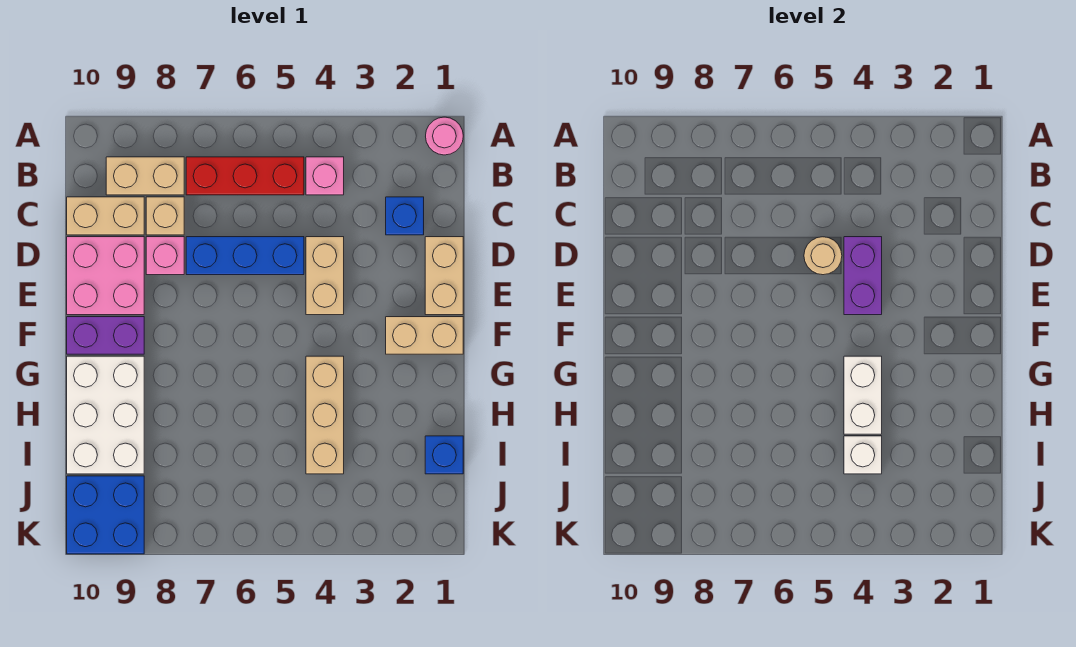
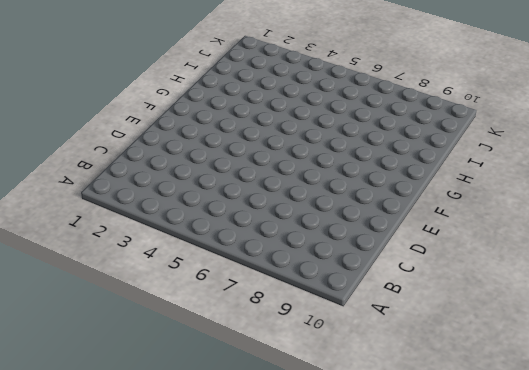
none -> pink 1x1 round brick [426,117,463,155]
none -> pink 1x1 brick [306,157,344,195]
none -> red 1x3 brick [186,157,304,195]

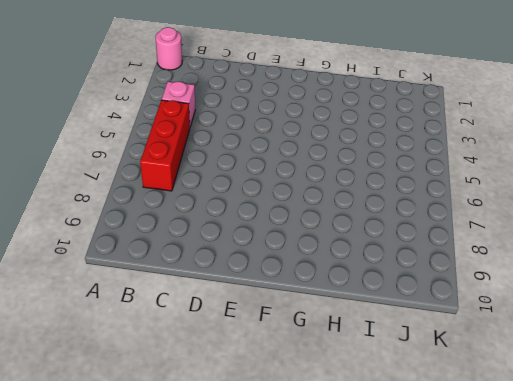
none -> tan 1x2 brick [106,157,184,195]
none -> blue 1x1 brick [386,197,424,235]
none -> tan 1x1 brick [146,197,184,235]

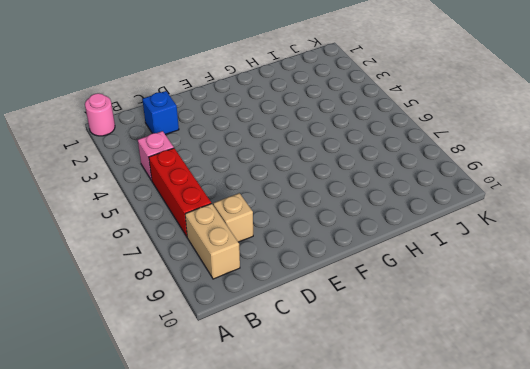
none -> tan 1x2 brick [67,197,144,235]
none -> tan 1x2 brick [425,237,463,315]
none -> tan 1x2 brick [306,237,344,315]

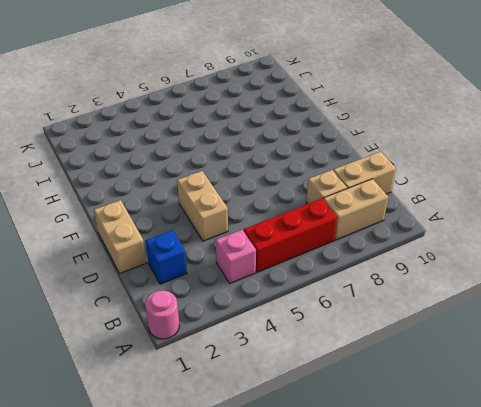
none -> blue 1x3 brick [186,237,304,275]
none -> pink 1x1 brick [146,237,184,275]
none -> pink 2x2 brick [67,237,144,315]

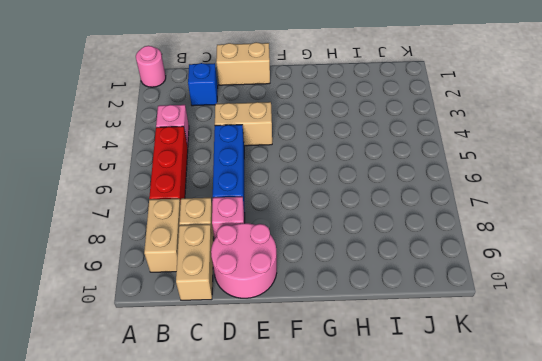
pink 2x2 round brick [211,223,277,298] -> pink 2x2 brick [67,237,144,315]
none -> tan 1x2 brick [386,317,463,354]
none -> purple 1x2 brick [67,317,144,354]
none -> tan 1x3 brick [306,356,344,474]

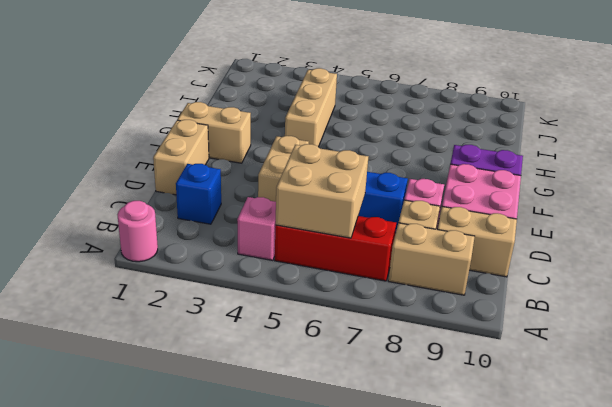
tan 2x2 brick [276,144,368,238] -> none
none -> white 2x3 brick [67,356,144,474]
none -> blue 1x1 brick [425,436,463,474]
none -> blue 2x2 brick [67,476,144,554]

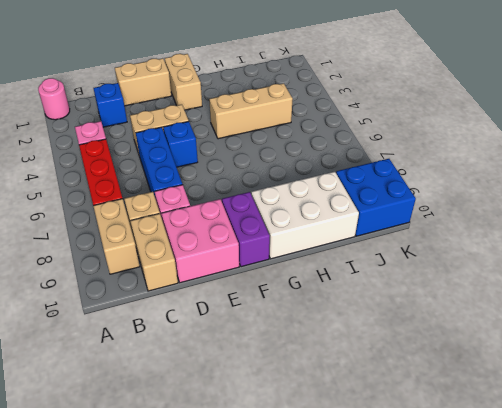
blue 1x1 brick [163,121,198,167] -> blue 1x1 brick moved to [425,436,463,474]
none -> purple 1x2 brick [844,237,882,315]
none -> tan 1x1 round brick [804,237,842,275]
none -> white 1x2 brick [844,356,882,434]

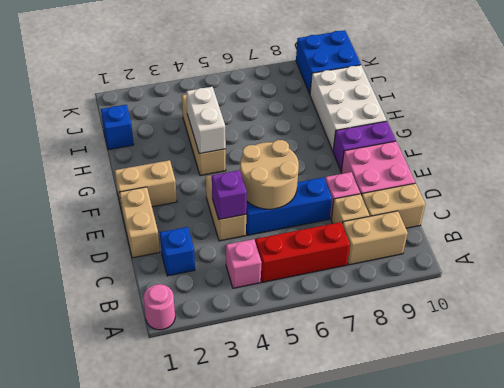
purple 1x1 brick [212,170,247,219] -> purple 1x2 brick [844,237,882,315]
tan 2x2 round brick [240,140,299,209] -> tan 1x1 round brick [804,237,842,275]
none -> white 1x1 brick [844,436,882,474]

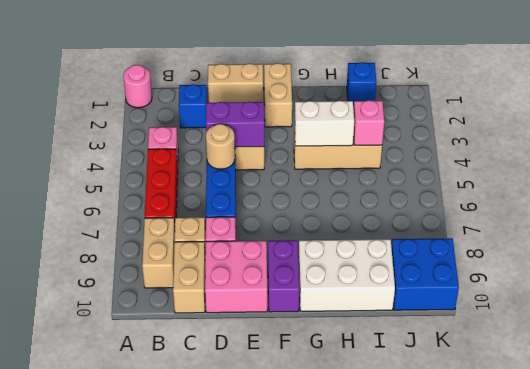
pink 1x1 brick [354,100,384,145] -> white 1x1 brick [844,436,882,474]

